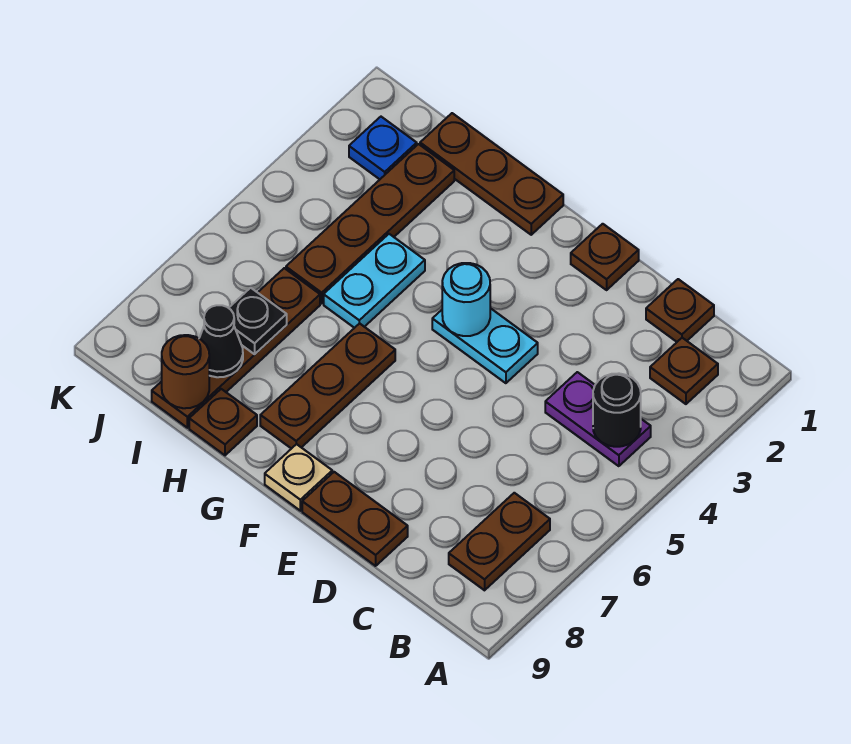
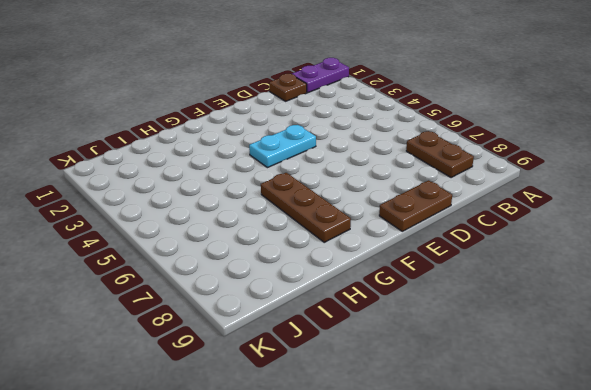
purple 1x2 plate [292,58,349,93] -> purple 1x2 plate moved to [545,372,651,466]
none -> brown 1x1 plate [650,338,718,404]
none -> brown 1x1 plate [571,224,639,290]
none -> tan 1x1 plate [265,444,332,511]

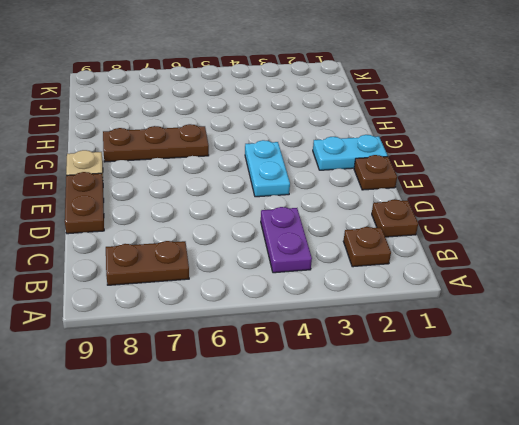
cyan 1x2 plate [313,135,388,170] -> cyan 1x2 plate moved to [324,234,425,328]
none -> brown 1x3 plate [420,113,563,235]
none -> brown 1x1 plate [189,389,257,455]
none -> brown 1x4 plate [286,144,454,304]

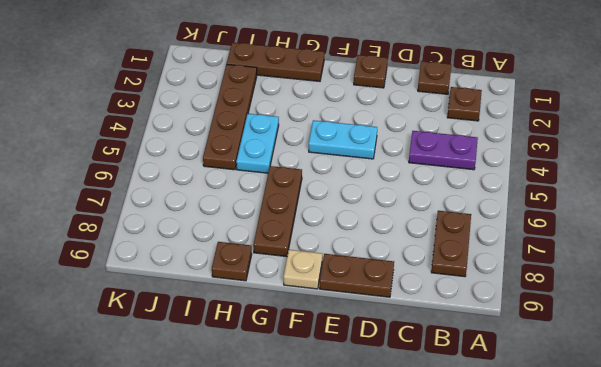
none -> brown 1x4 plate [152,268,320,428]
none -> blue 1x1 plate [349,117,417,179]
none -> black 1x1 round brick [593,373,641,447]

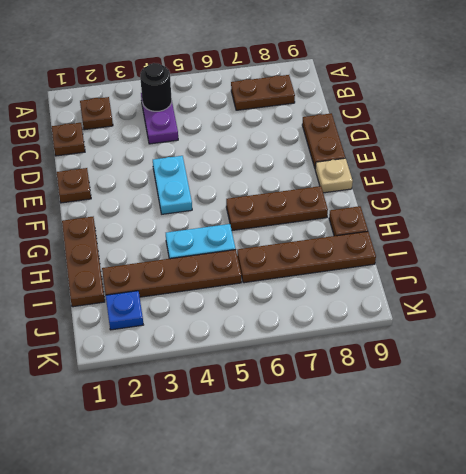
none -> cyan 1x1 round brick [442,263,490,336]
none -> black 1x1 plate [229,288,287,354]
none -> black 1x1 cone [199,305,243,377]

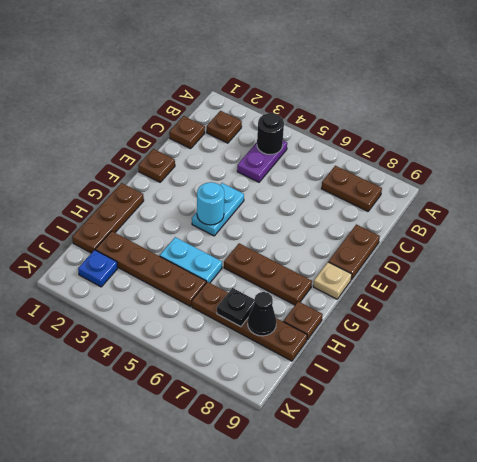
none -> brown 1x1 round brick [162,335,209,408]

